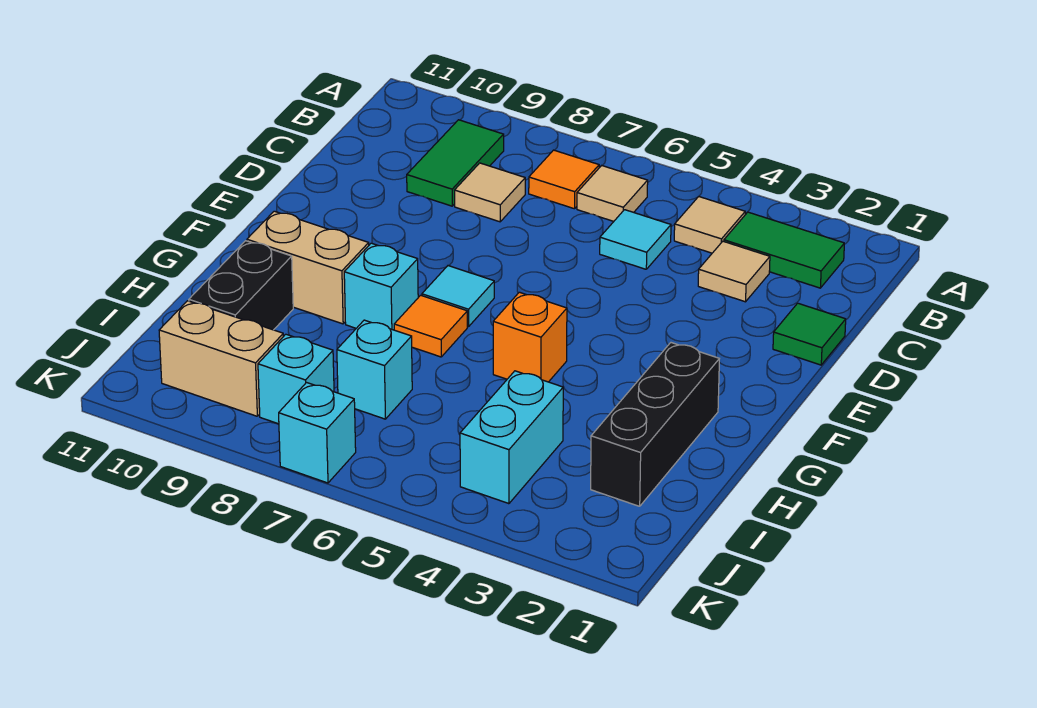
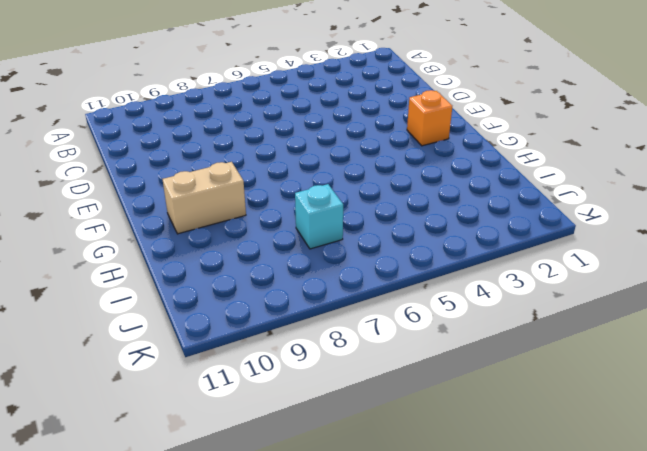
orange 1x1 brick [407,90,452,146] -> orange 1x1 brick moved to [493,292,567,382]
none -> green 1x2 tile [724,212,844,288]
none -> tan 1x1 tile [674,197,745,253]
none -> tan 1x1 tile [577,166,648,221]

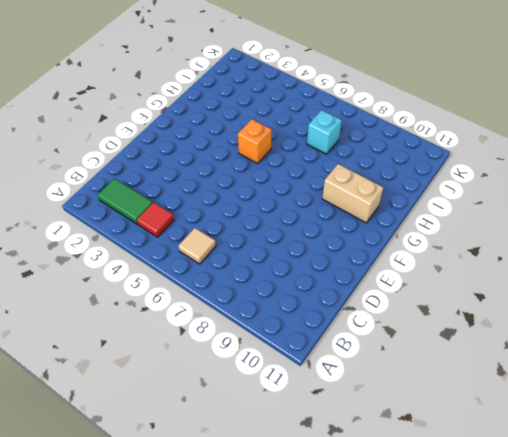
red 1x1 tile [137,203,174,237] -> tan 1x1 tile [674,197,745,253]
none -> orange 1x1 tile [529,150,599,209]
none -> green 1x2 tile [407,120,504,206]
none -> tan 1x1 tile [698,241,770,302]

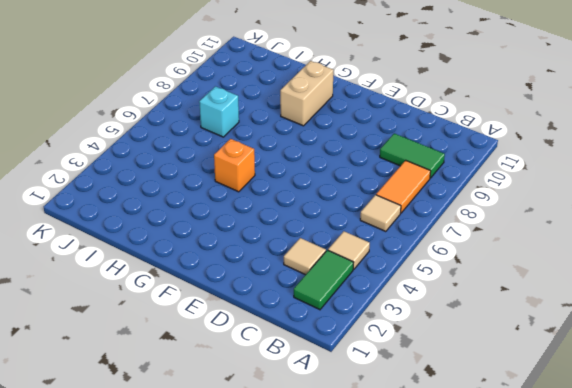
orange 1x2 tile [376,160,431,213] -> orange 1x1 tile [529,150,599,209]
none -> cyan 1x1 tile [600,210,671,269]
none -> tan 1x1 tile [455,163,525,222]
none -> green 1x1 tile [773,303,846,365]

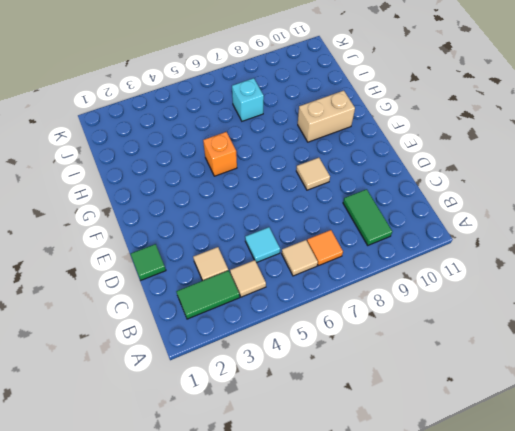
tan 1x1 tile [296,158,330,190] -> tan 1x1 tile moved to [455,163,525,222]
none -> cyan 1x1 tile [422,266,494,327]
none -> black 1x3 brick [591,343,719,506]
none -> orange 1x1 tile [394,295,467,357]

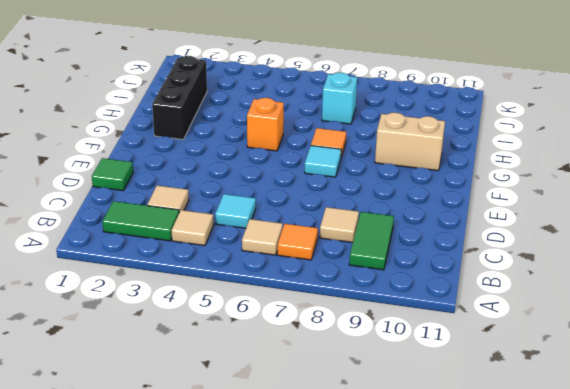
none -> cyan 1x1 brick [344,243,418,330]
none -> black 1x2 brick [189,241,293,330]
none -> cyan 1x2 brick [460,371,563,504]

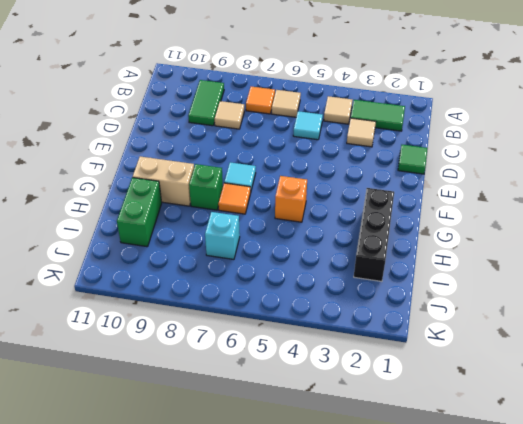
green 1x1 brick [189,164,223,210] -> cyan 1x1 brick [344,243,418,330]
green 1x2 brick [117,177,162,247] -> black 1x2 brick [189,241,293,330]
none -> cyan 1x2 brick [460,371,563,504]
none -> cyan 1x1 brick [258,334,334,424]
none -> tan 1x2 brick [159,301,283,416]

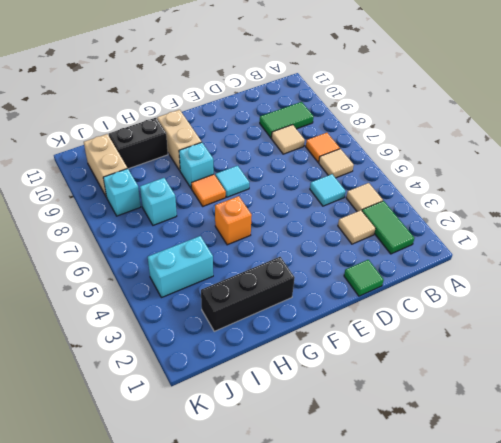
none -> cyan 1x1 brick [279,383,356,483]

